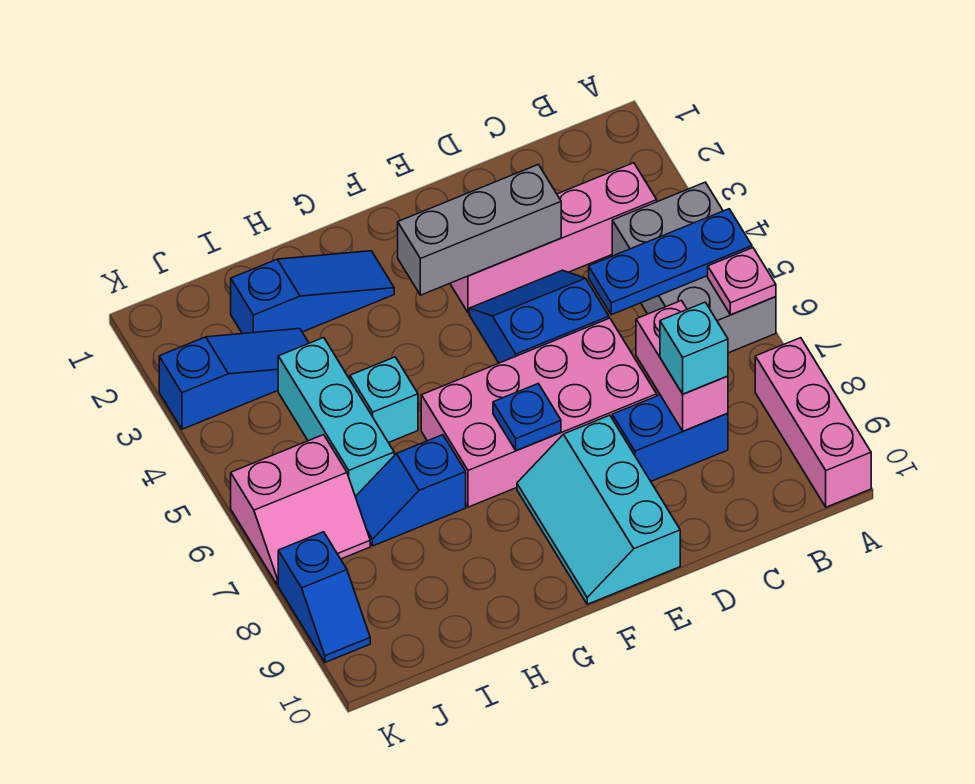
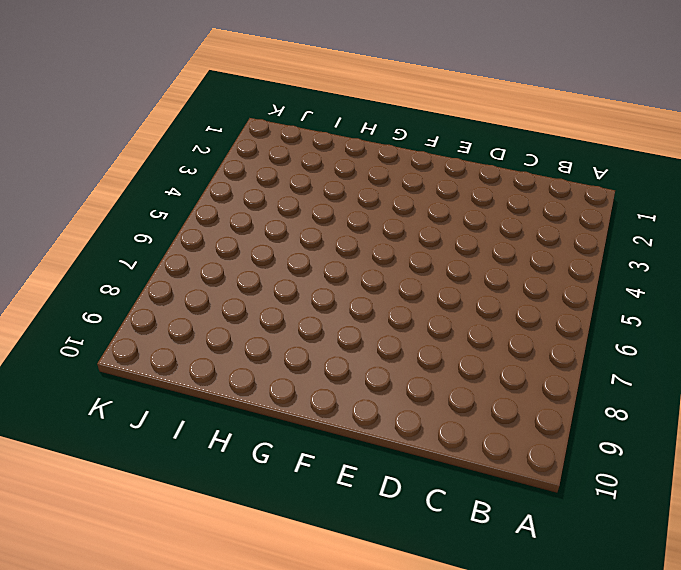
none -> grey 2x3 brick [612,182,776,353]
none -> pink 1x3 brick [755,338,871,507]
none -> pink 1x4 brick [450,163,657,313]

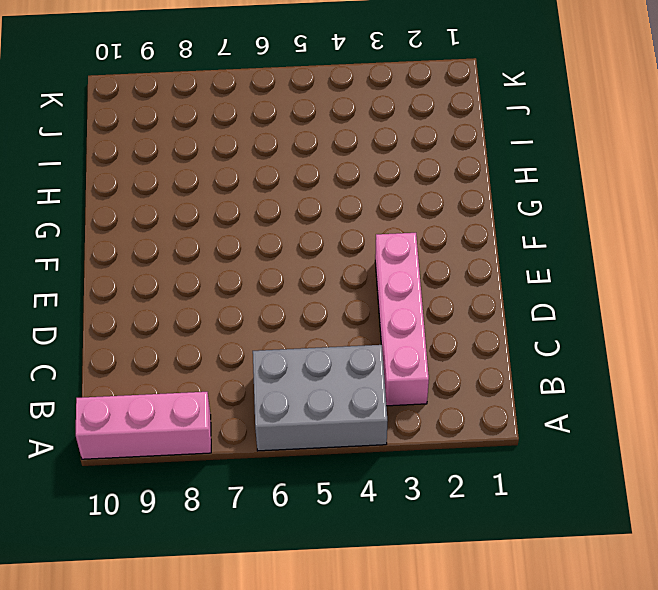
none -> blue 1x2 brick [612,395,728,481]
none -> blue 2x2 slope [469,270,609,363]
none -> pink 2x4 brick [421,318,657,507]

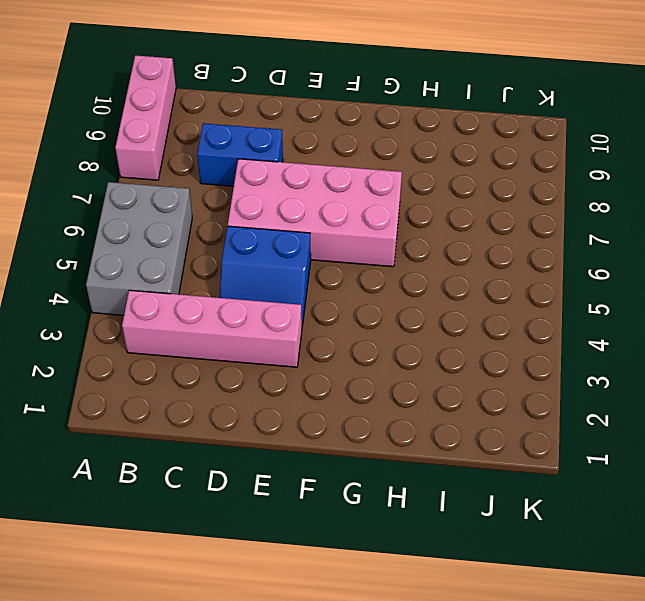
none -> cyan 2x3 slope [517,415,680,604]
none -> blue 1x3 slope [231,251,394,334]
none -> cyan 1x1 brick [350,357,418,443]

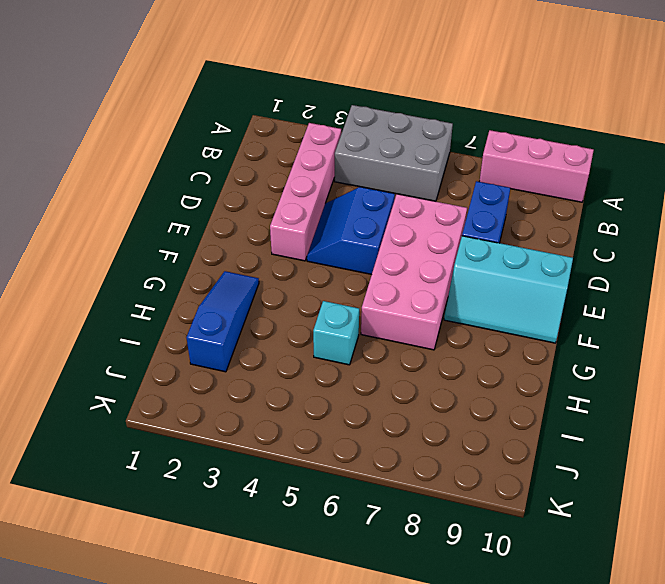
none -> blue 1x2 slope [355,435,466,546]
none -> blue 1x3 slope [159,329,309,429]
none -> cyan 1x3 brick [278,338,394,496]

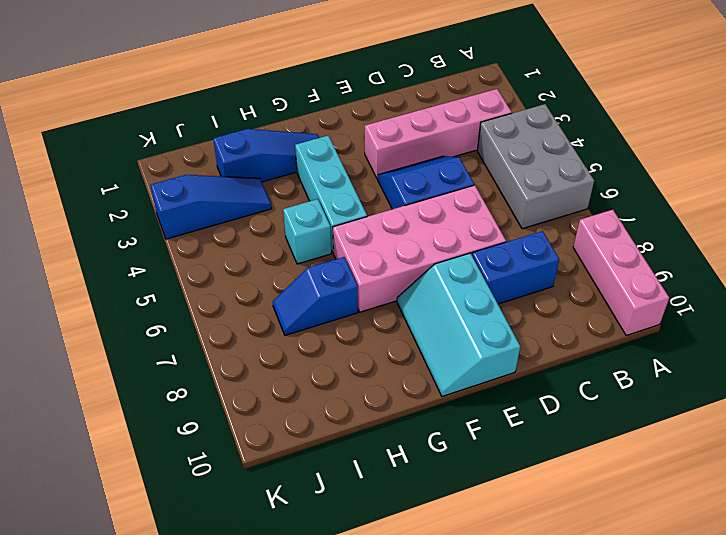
cyan 1x3 brick [295,136,367,253] -> cyan 1x3 brick moved to [278,338,394,496]
none -> pink 2x2 slope [231,435,370,585]
none -> blue 1x2 slope [278,532,370,662]
none -> blue 1x3 plate [589,209,752,315]

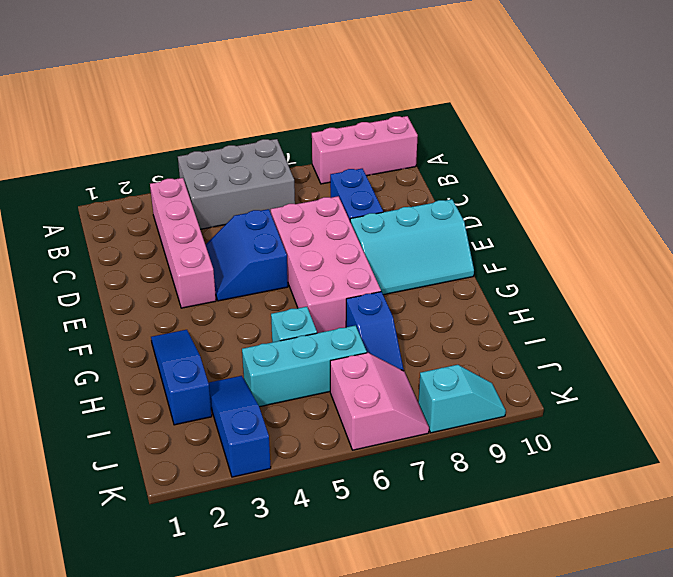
cyan 1x2 slope [418,365,506,433] -> blue 1x2 slope [278,532,370,662]
none -> blue 1x3 plate [589,209,752,315]
none -> pink 1x1 plate [708,248,776,315]
none -> pink 1x2 brick [636,301,728,431]

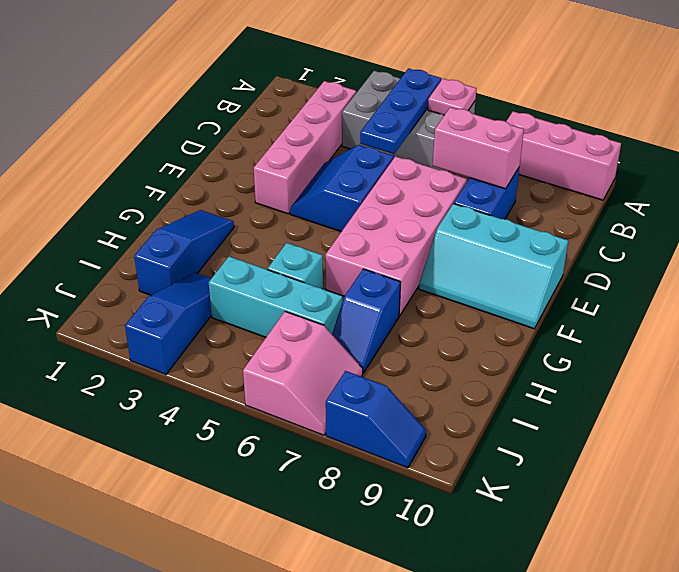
none -> grey 1x3 brick [398,165,561,295]
none -> blue 1x1 plate [493,384,561,451]
none -> cyan 1x1 brick [660,302,728,394]

